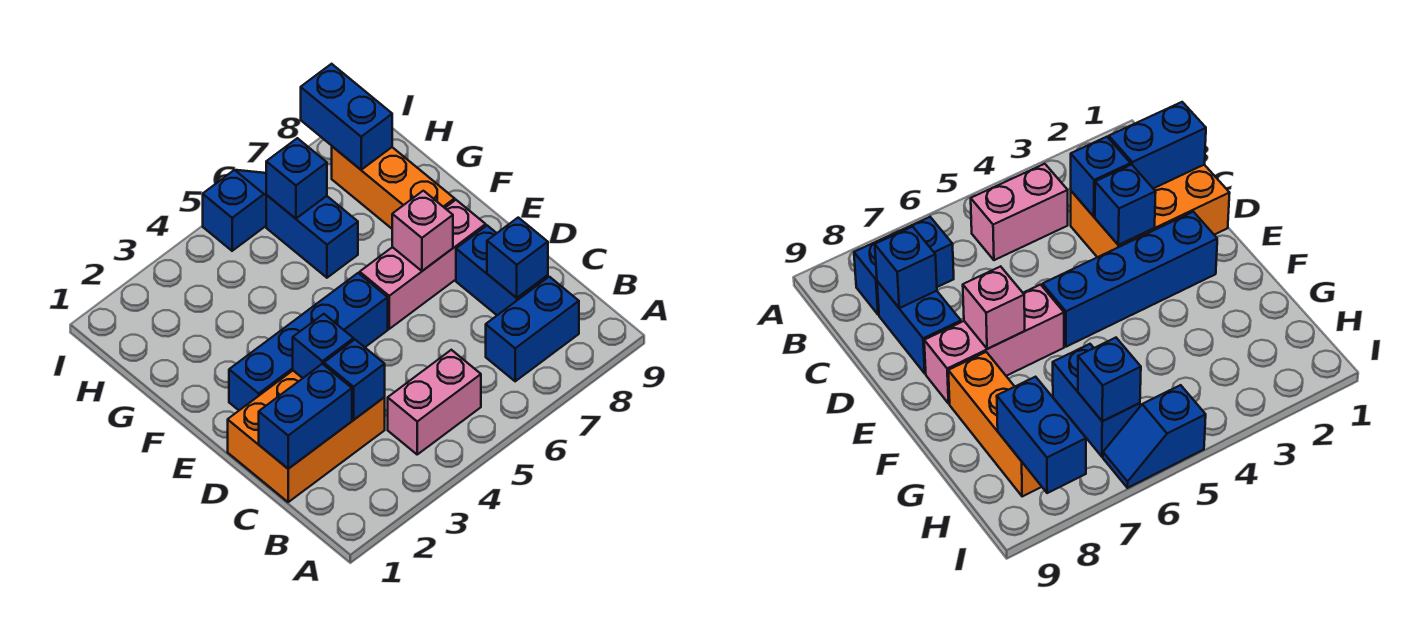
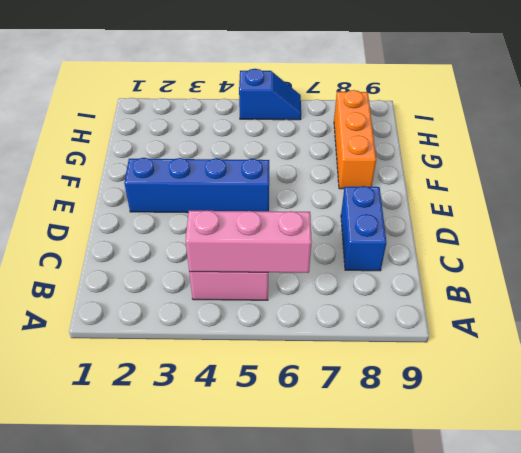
pink 1x3 brick [186,210,312,273] -> pink 1x3 brick moved to [360,200,486,329]
none -> blue 1x2 brick [486,277,579,381]
none -> orange 2x3 brick [228,371,385,502]
none -> blue 1x2 brick [266,195,358,278]

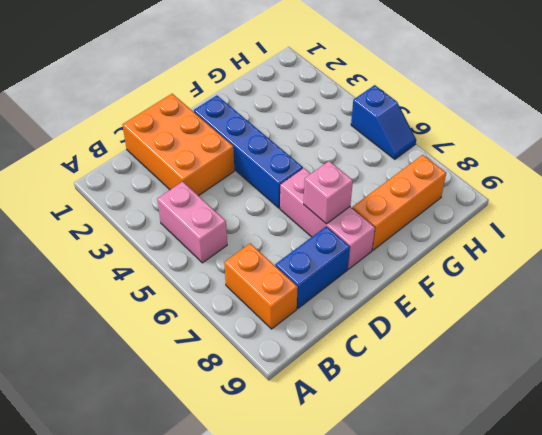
orange 1x2 brick [224,243,298,329] -> blue 1x2 brick [486,277,579,381]
none -> blue 1x2 brick [266,195,358,278]
none -> blue 1x2 brick [259,364,352,469]
none -> blue 1x1 brick [324,340,385,420]

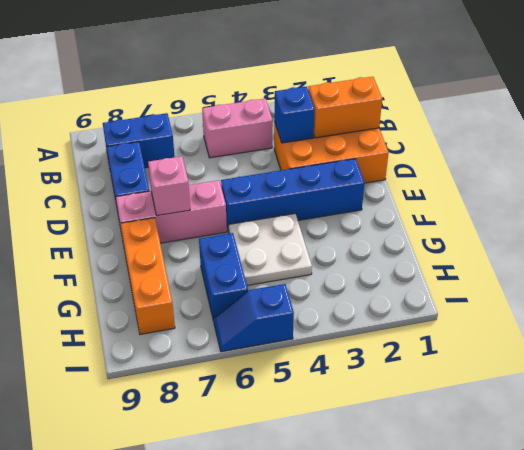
orange 1x2 brick [308,77,382,138] -> blue 1x2 brick [259,364,352,469]
white 2x2 plate [228,214,312,286] -> none
none -> blue 1x1 brick [487,218,548,298]
none -> blue 1x1 brick [293,314,353,378]
none -> blue 1x1 brick [266,138,327,219]

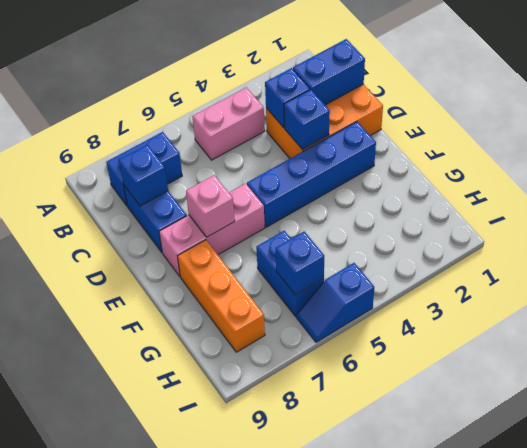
none -> blue 1x2 brick [301,64,392,170]

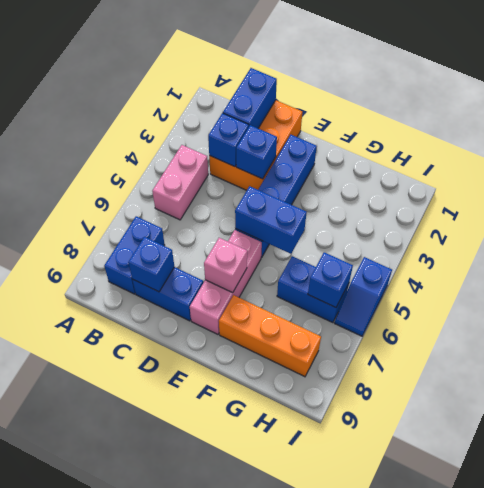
blue 1x2 brick [235,186,307,254] -> blue 1x2 brick moved to [301,64,392,170]

